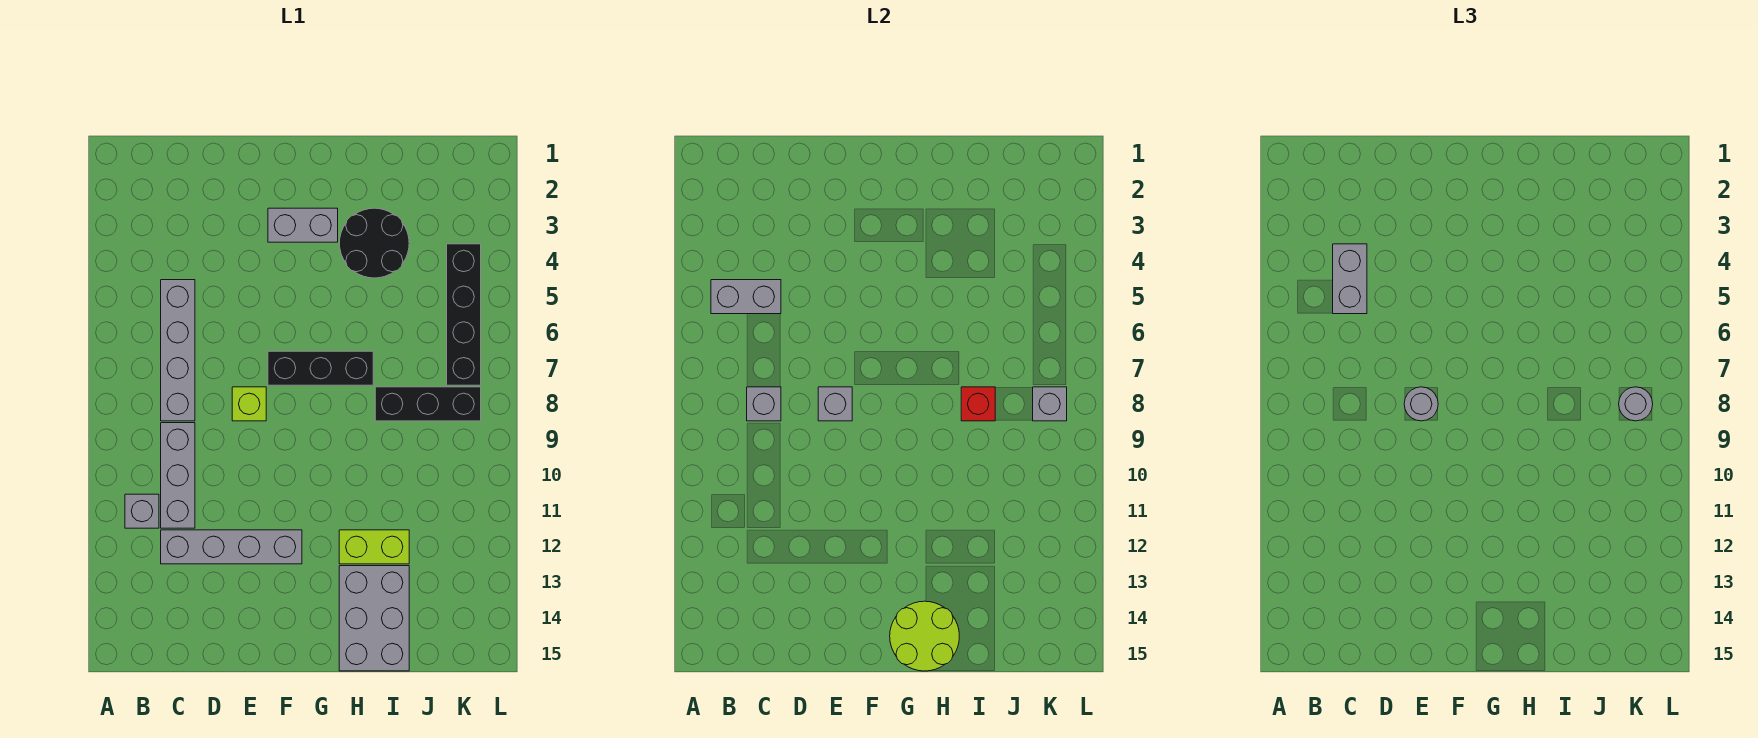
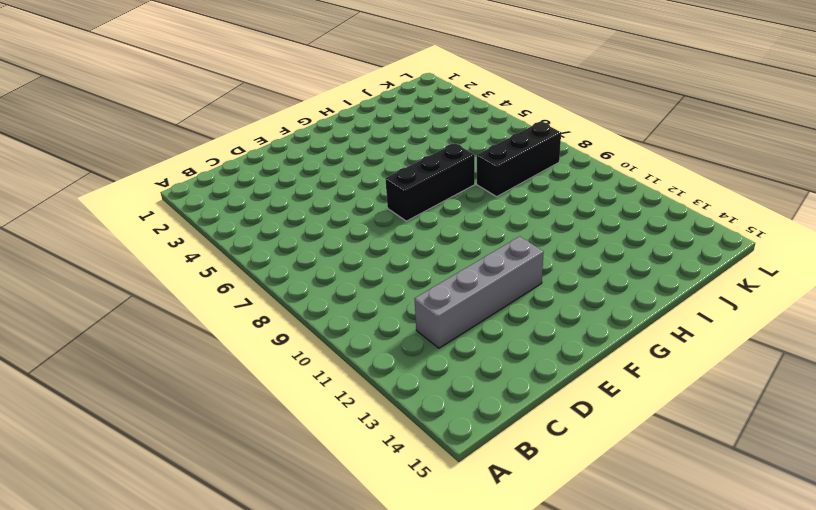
none -> grey 1x1 brick [125,494,159,528]
none -> grey 1x4 brick [161,280,195,421]
none -> grey 1x3 brick [161,423,195,528]

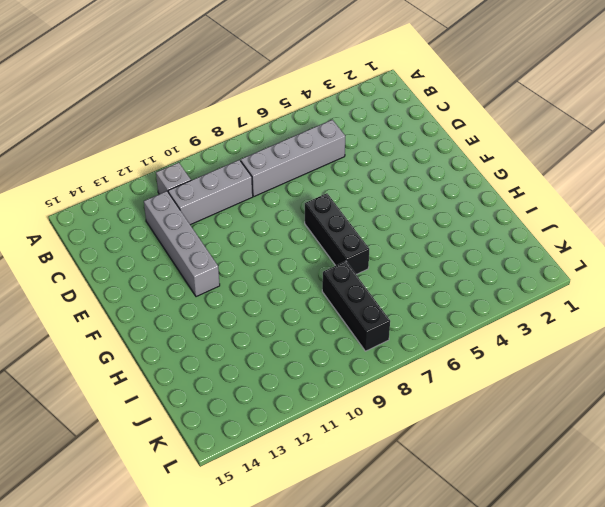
none -> lime 1x1 brick [232,387,266,421]
none -> grey 1x2 brick [268,208,338,242]
none -> black 2x2 round brick [339,208,409,278]

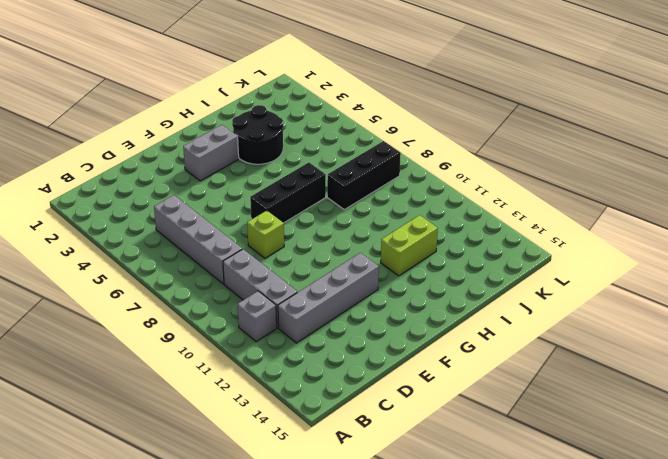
none -> grey 2x3 brick [339,566,409,671]
none -> black 1x4 brick [447,244,481,385]
none -> grey 1x2 brick [711,280,781,314]

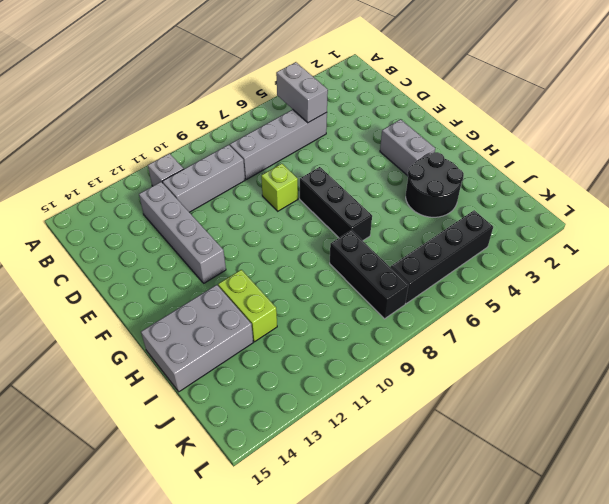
none -> grey 1x1 brick [747,387,781,421]
none -> grey 1x1 brick [818,387,852,421]
none -> lime 2x2 round brick [890,601,959,671]

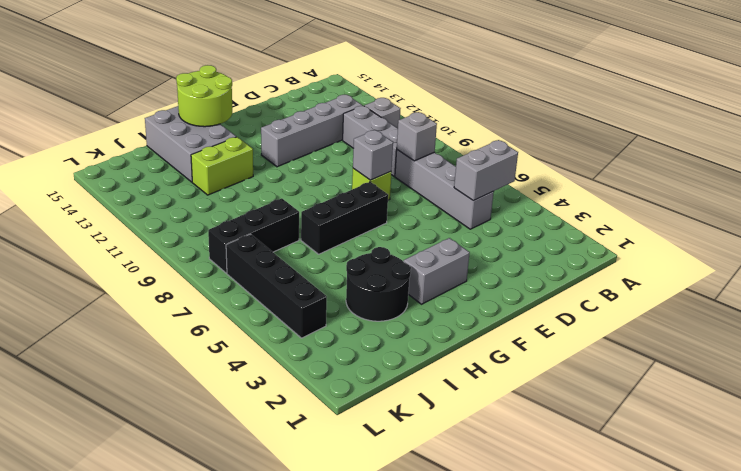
none -> red 1x1 brick [961,387,995,421]
none -> grey 1x1 brick [1033,387,1067,421]
none -> grey 1x2 brick [1333,244,1367,314]

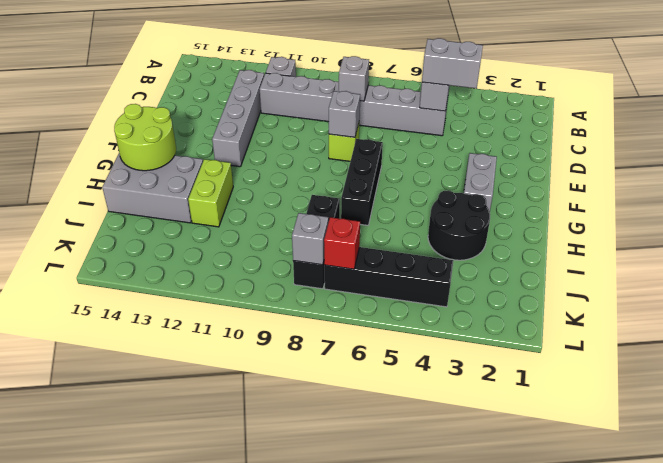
red 1x1 brick [324,217,360,269] -> red 1x1 brick moved to [961,387,995,421]
none -> grey 1x1 round brick [1404,387,1438,421]
none -> grey 1x1 round brick [1619,387,1653,421]

